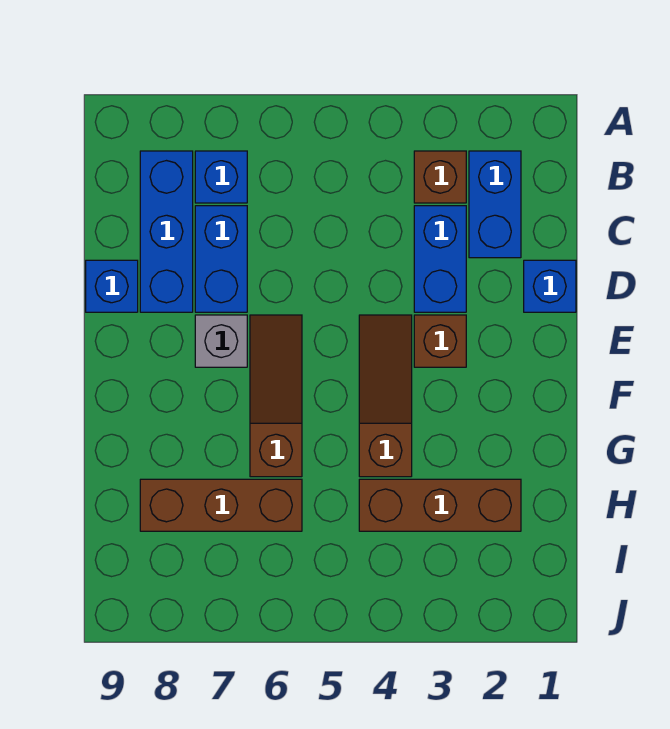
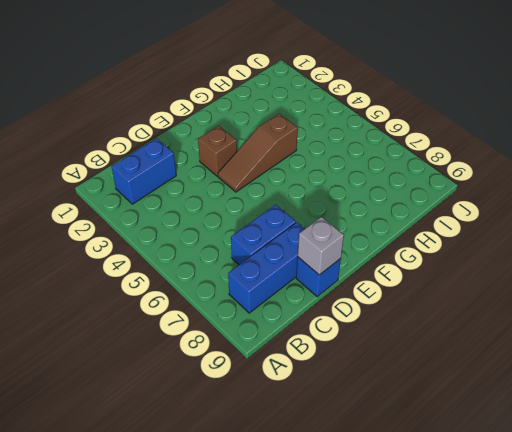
grey 1x1 brick [298,217,344,275] -> grey 1x1 brick moved to [195,315,247,367]
none -> brown 1x1 brick [414,151,466,203]
none -> blue 1x1 brick [195,151,247,203]
none -> blue 1x2 brick [414,206,466,312]

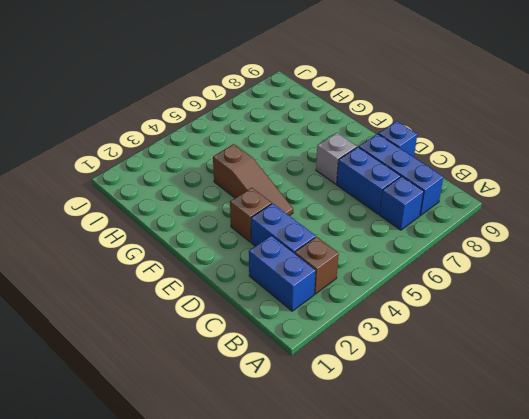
none -> blue 1x1 brick [524,260,576,312]
none -> brown 1x3 slope [250,315,302,477]
none -> brown 1x3 brick [359,479,521,531]

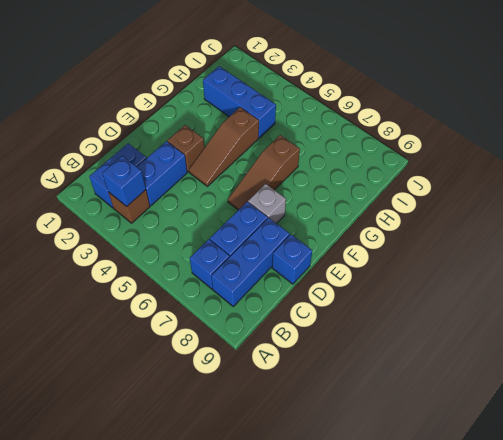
blue 1x1 brick [102,156,146,206] -> blue 1x1 brick moved to [524,260,576,312]
blue 1x3 brick [203,66,276,138] -> brown 1x3 brick [359,479,521,531]
none -> brown 1x3 brick [140,479,302,531]

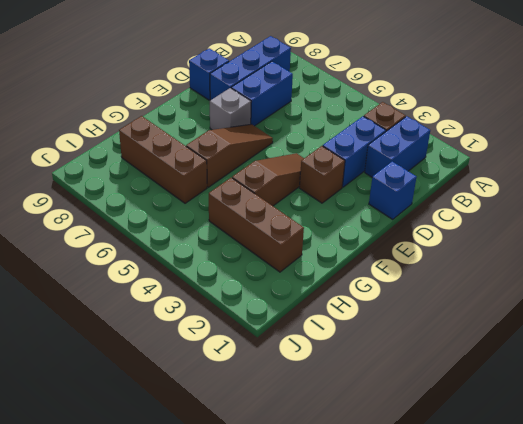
none -> blue 1x1 brick [195,151,247,203]

